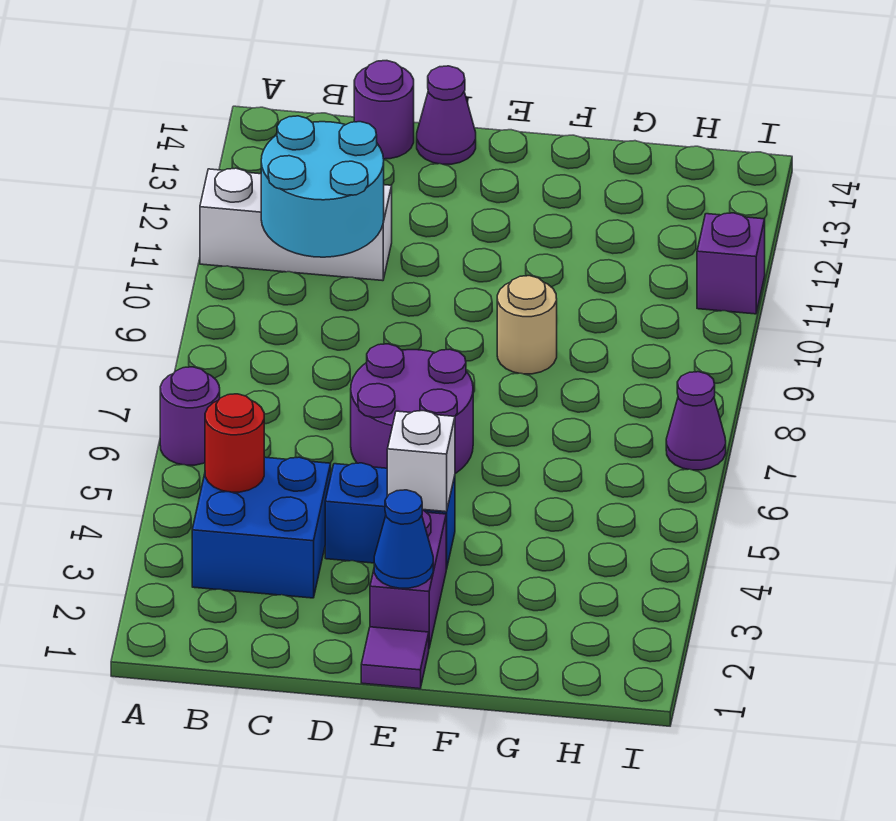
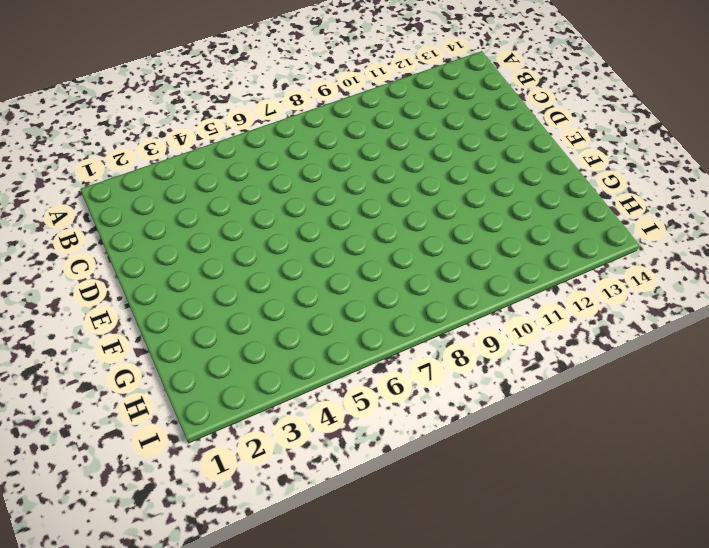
none -> purple 1x1 round brick [160,367,220,465]
none -> white 1x3 brick [200,168,392,281]
none -> blue 2x2 brick [192,457,331,598]

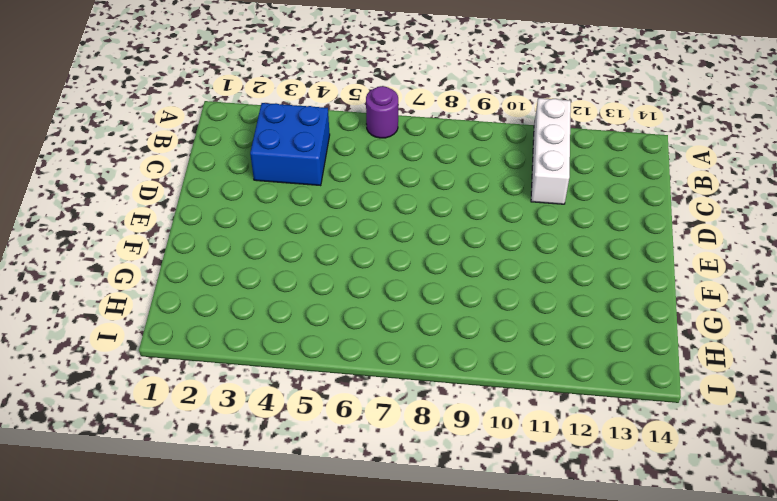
none -> purple 1x1 round brick [354,61,414,159]
none -> blue 1x2 brick [325,463,455,569]
none -> purple 2x2 round brick [351,344,473,474]

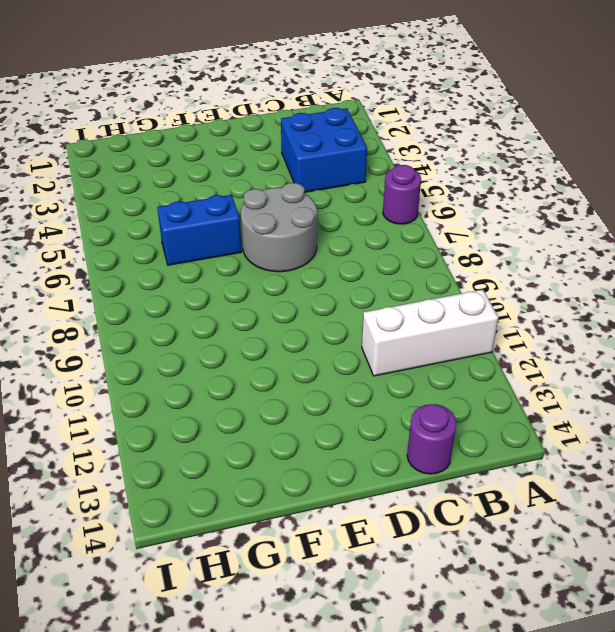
grey 2x2 round brick [241,183,317,272] -> purple 2x2 round brick [351,344,473,474]
blue 1x2 brick [157,195,242,265] -> blue 1x2 brick moved to [325,463,455,569]
none -> purple 1x1 cone [417,66,476,164]
none -> purple 1x1 tile [361,627,429,689]
none -> purple 1x2 brick [370,510,446,647]

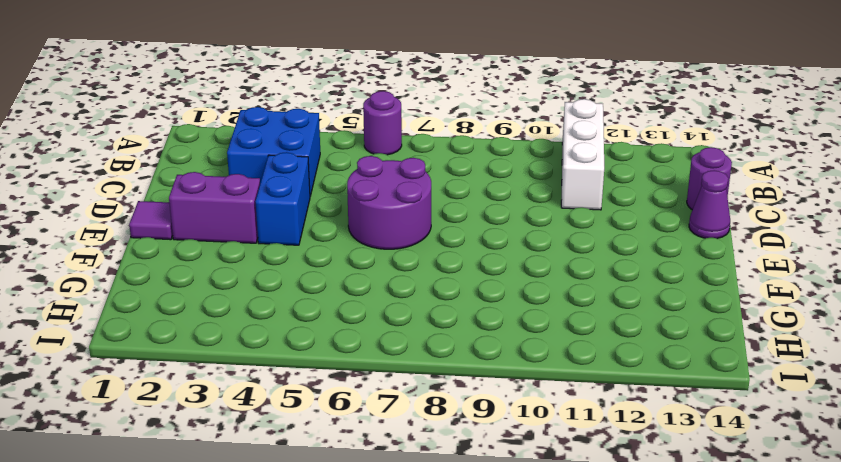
none -> tan 1x1 round brick [497,276,557,374]
none -> purple 1x1 cone [666,372,726,470]
none -> purple 1x1 brick [697,213,765,314]

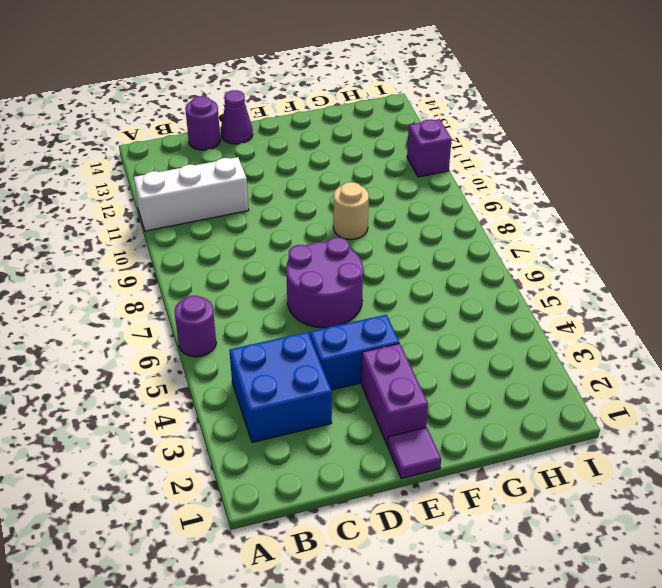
none -> purple 1x1 cone [666,372,726,470]
none -> red 1x1 round brick [205,394,264,492]
none -> cyan 2x2 round brick [261,116,384,257]

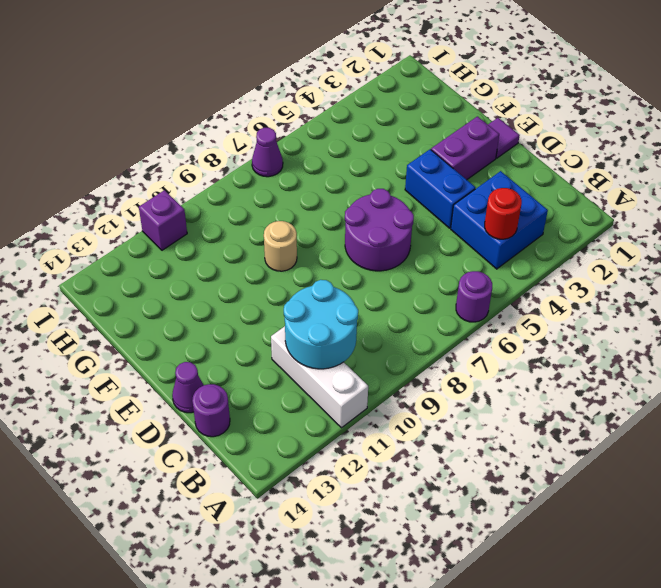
none -> blue 1x1 cone [374,490,433,588]
none -> white 1x1 brick [387,411,455,512]

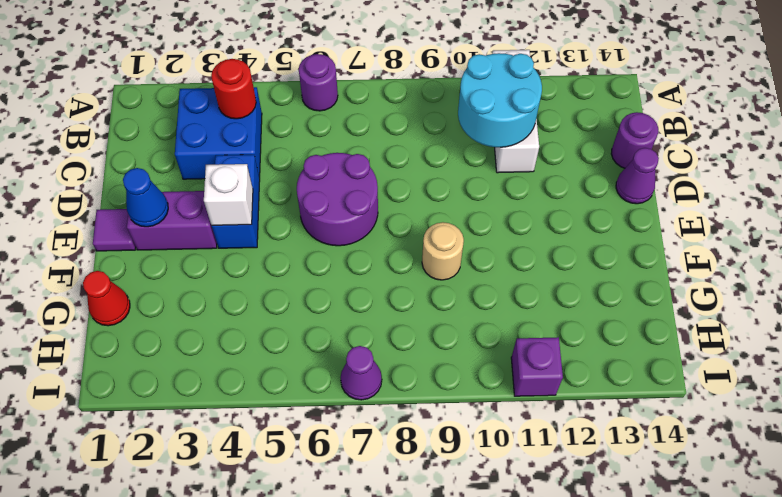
red 1x1 cone [83,271,130,326] -> none

